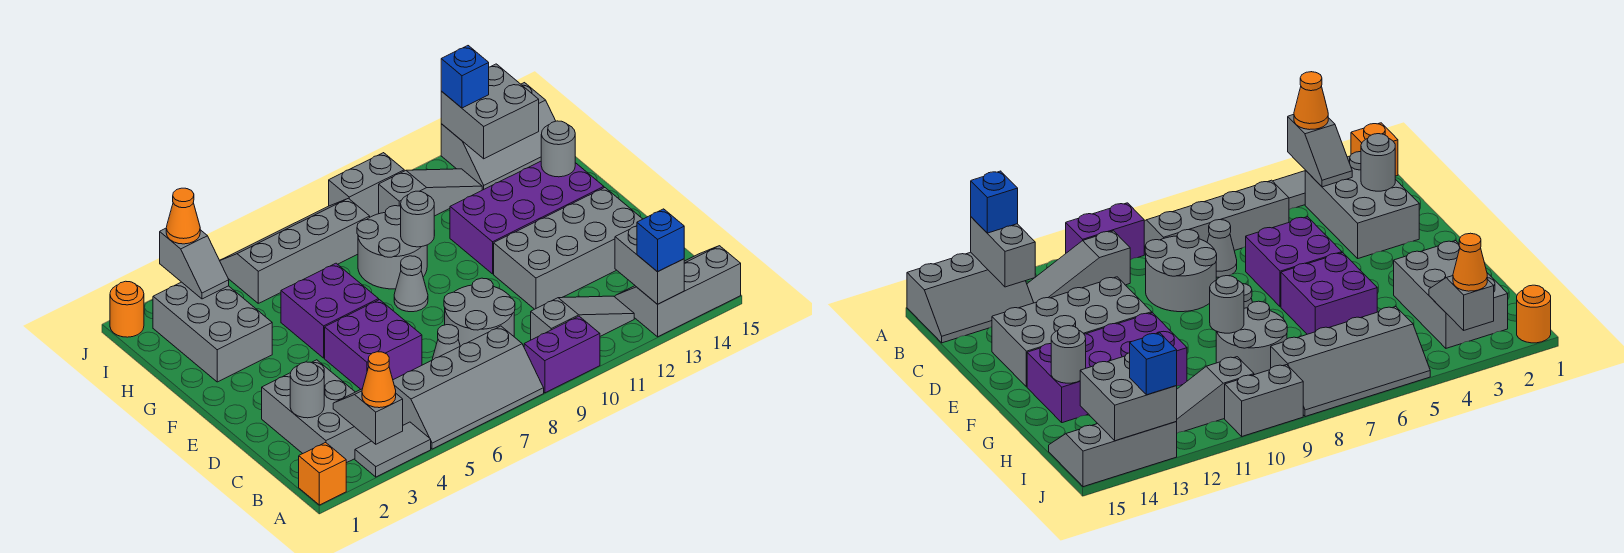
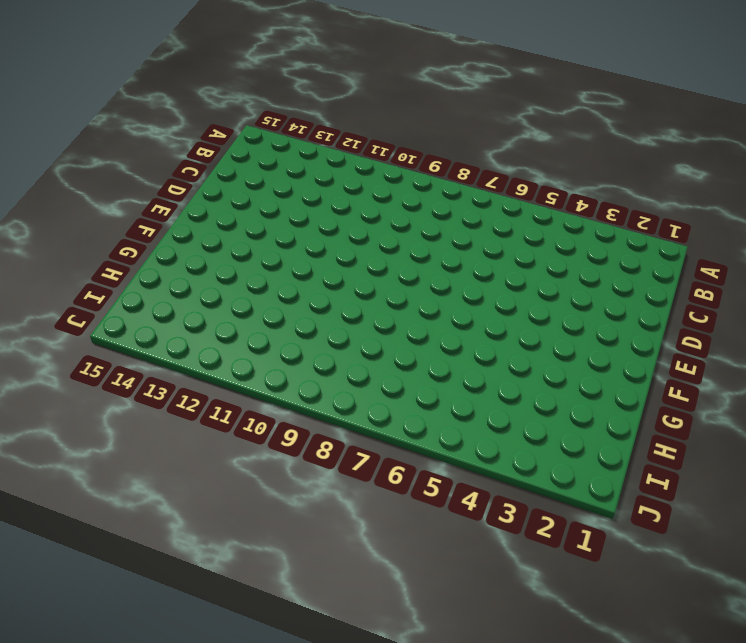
none -> orange 1x1 brick [299,443,346,505]
none -> grey 1x2 tile [355,422,431,477]
none -> grey 2x4 slope [393,326,544,449]
none -> purple 1x2 brick [524,316,600,393]

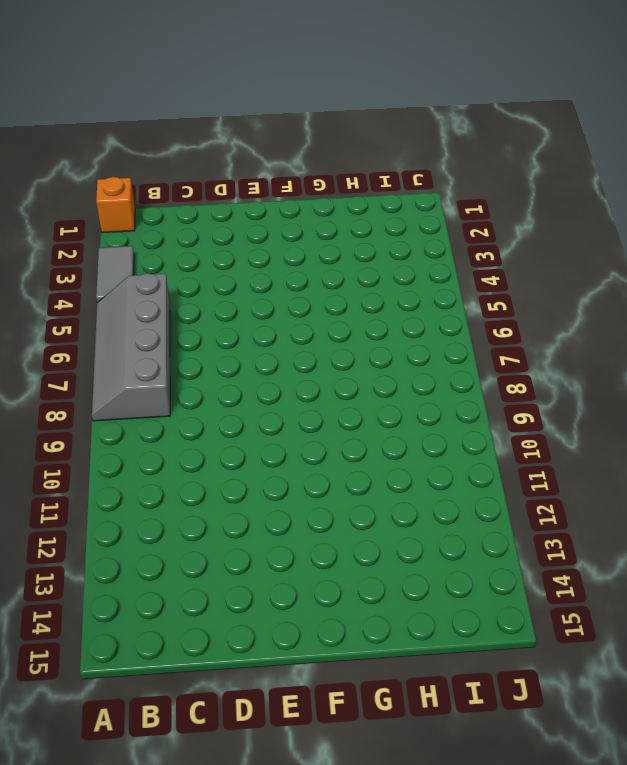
none -> purple 1x2 brick [524,316,600,393]
none -> grey 2x3 slope [615,246,741,337]
none -> grey 2x3 brick [262,360,371,463]
none -> grey 1x3 slope [531,296,634,340]

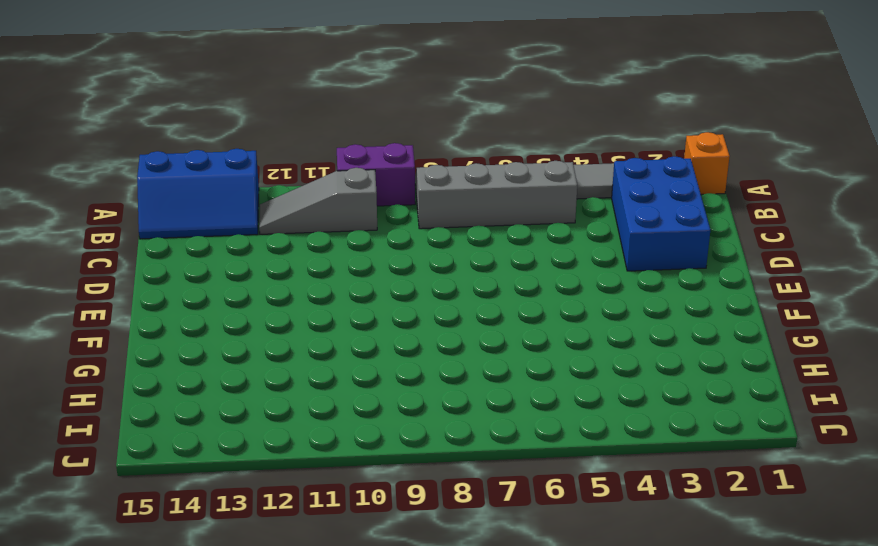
blue 2x3 slope [137,149,259,239] -> grey 2x3 slope [615,246,741,337]
blue 2x3 brick [612,156,710,271] -> grey 2x3 brick [262,360,371,463]
none -> grey 1x1 cone [432,325,460,360]
none -> grey 2x2 round brick [444,278,515,346]
none -> purple 2x2 brick [325,300,422,389]
none -> grey 2x4 brick [494,188,642,309]

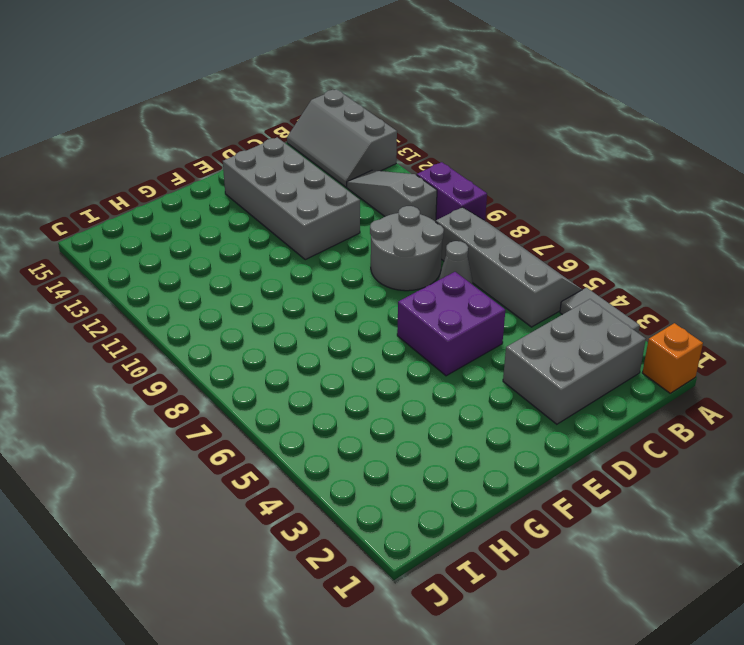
none -> purple 2x2 brick [281,263,379,358]
none -> grey 1x1 cone [394,256,428,312]
none -> purple 2x4 brick [450,161,604,274]
none -> grey 2x3 brick [153,282,272,382]

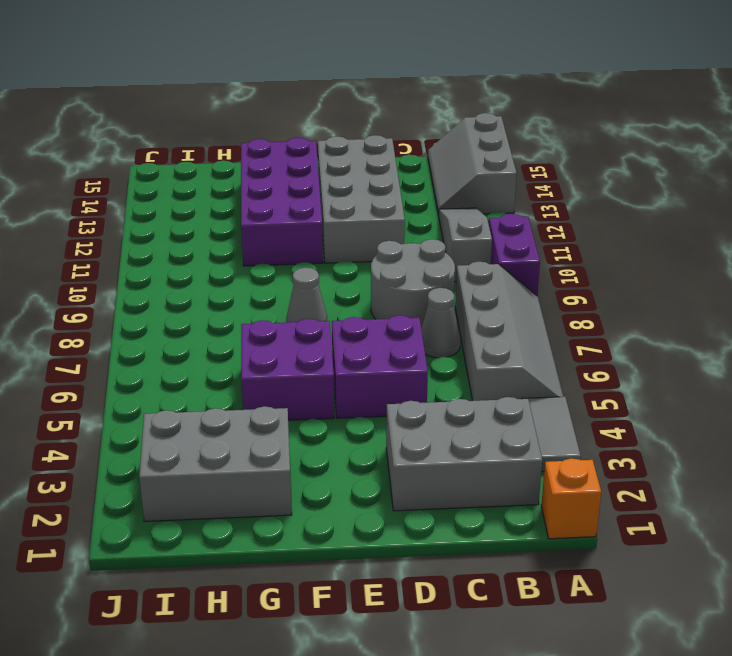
none -> grey 2x2 round brick [357,206,427,289]
none -> grey 2x4 slope [220,198,370,303]
none -> grey 1x3 slope [379,169,482,216]
none -> grey 2x3 slope [441,83,555,190]

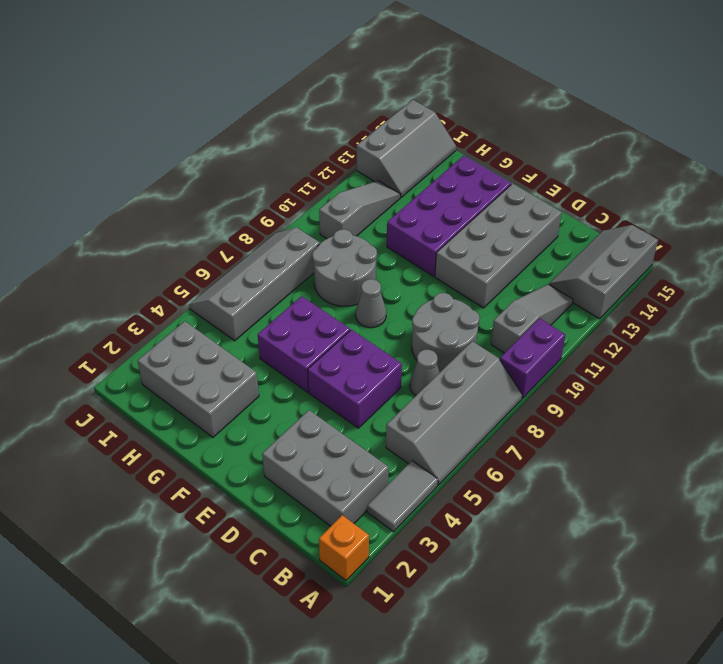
none -> orange 1x1 round brick [110,281,144,337]
none -> grey 1x2 brick [329,153,404,217]
none -> grey 1x2 slope [333,389,403,444]
none -> grey 1x2 brick [615,226,684,304]

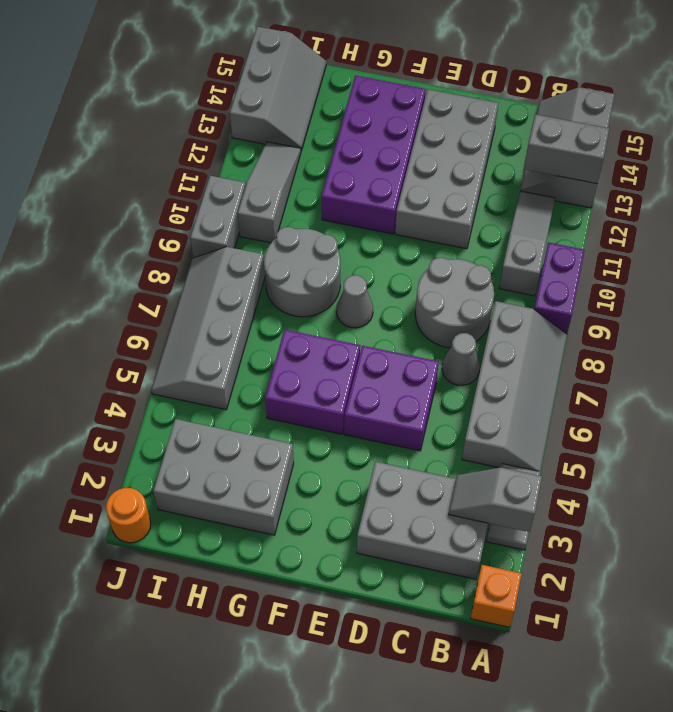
none -> grey 1x1 round brick [290,362,324,418]
none -> grey 1x1 round brick [401,191,434,247]
none -> grey 1x1 round brick [541,121,575,177]
none -> grey 1x2 slope [160,228,229,299]

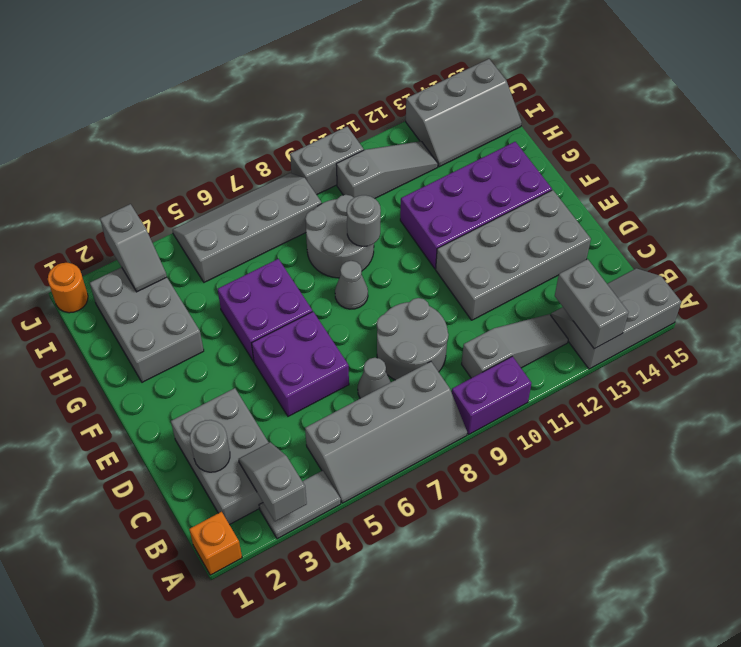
none -> grey 1x1 round brick [541,121,575,177]
none -> grey 2x2 brick [441,64,539,159]
none -> orange 1x1 cone [362,352,396,408]
none -> blue 1x1 brick [637,209,684,272]

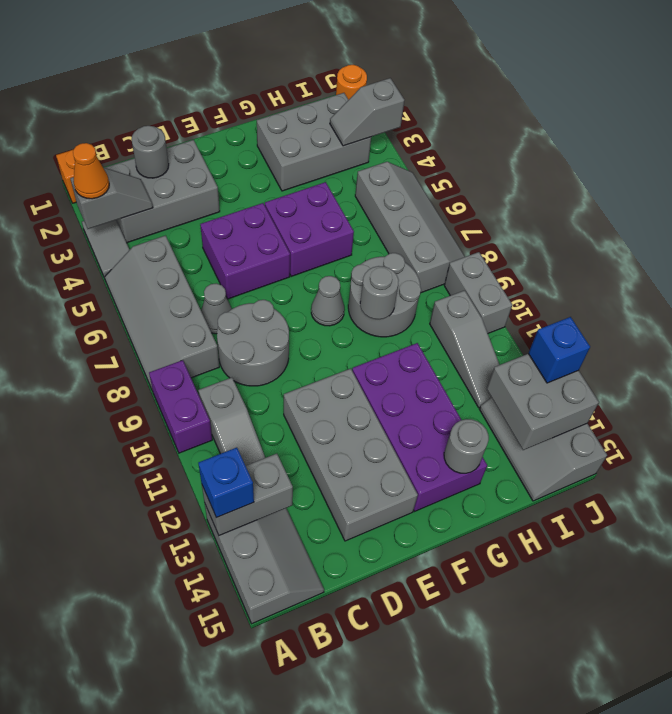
none -> orange 1x1 cone [166,188,200,244]

